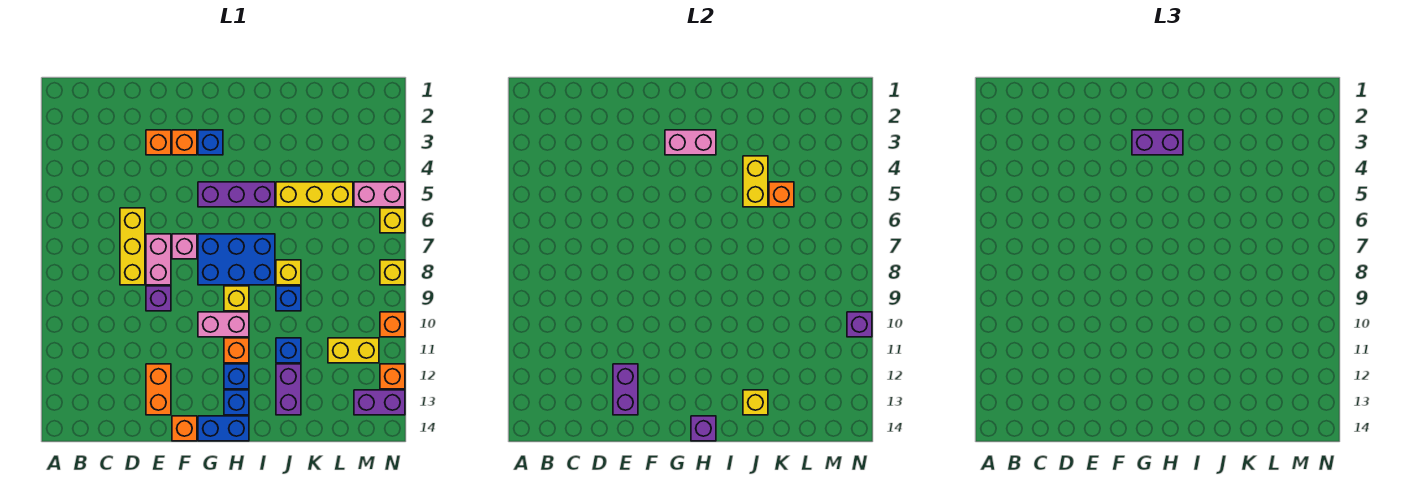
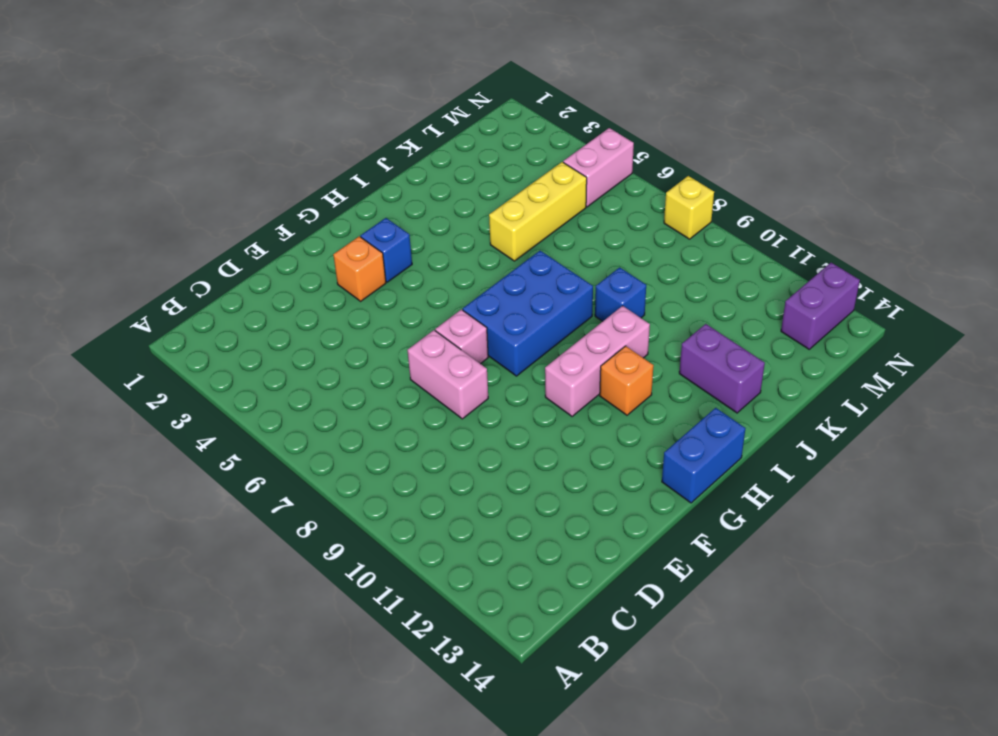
pink 1x3 brick [545,306,650,417] -> pink 1x2 brick [198,312,249,337]
none -> yellow 1x3 brick [120,208,145,285]
none -> orange 1x1 brick [146,130,171,155]
none -> purple 1x1 brick [146,286,171,311]
none -> orange 1x2 brick [146,364,171,415]

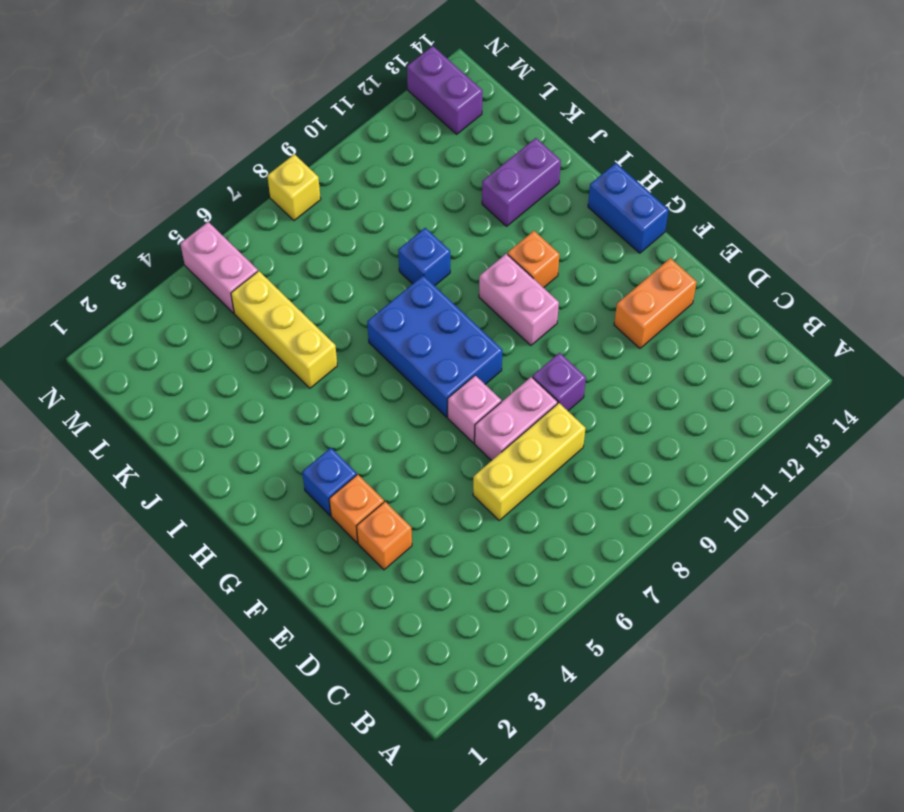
none -> orange 1x1 brick [172,416,197,441]
none -> purple 1x3 brick [198,182,275,207]
none -> yellow 1x1 brick [224,286,249,311]
none -> blue 1x1 brick [224,364,249,389]

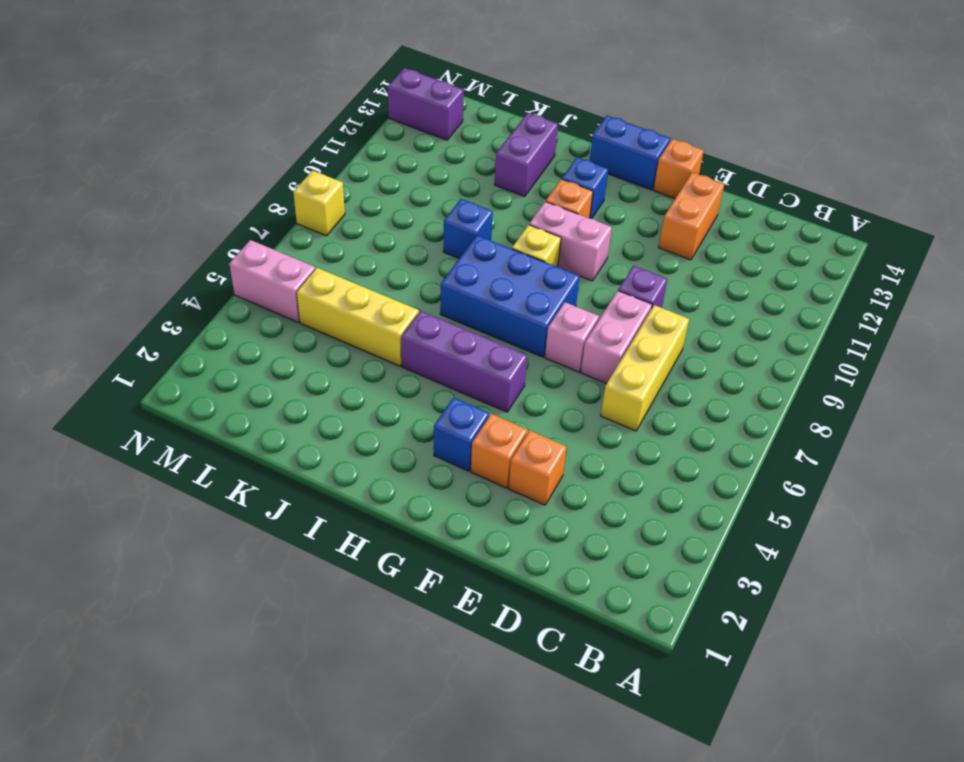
none -> blue 1x1 brick [224,390,249,415]
none -> yellow 1x1 brick [276,260,301,285]
none -> blue 1x1 brick [276,338,301,363]
none -> yellow 1x2 brick [328,338,379,363]

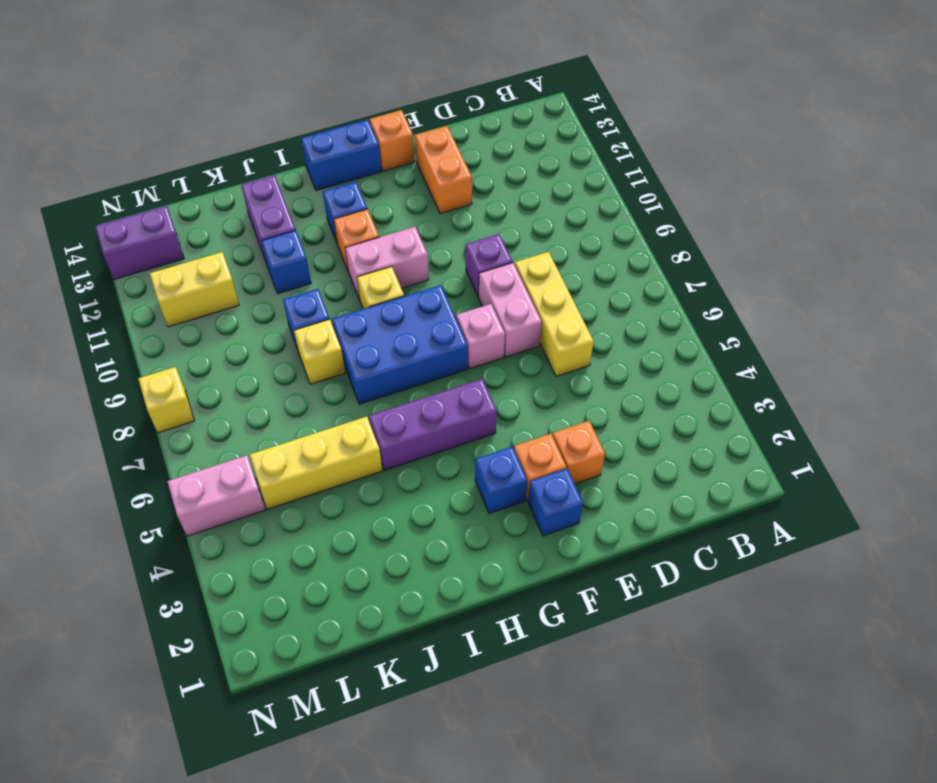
blue 1x1 brick [528,468,583,536] -> blue 1x1 brick moved to [224,390,249,415]
none -> yellow 1x1 brick [380,208,405,233]
none -> orange 1x1 brick [380,312,405,337]
none -> orange 1x1 brick [380,364,405,389]
none -> purple 1x2 brick [613,364,638,415]

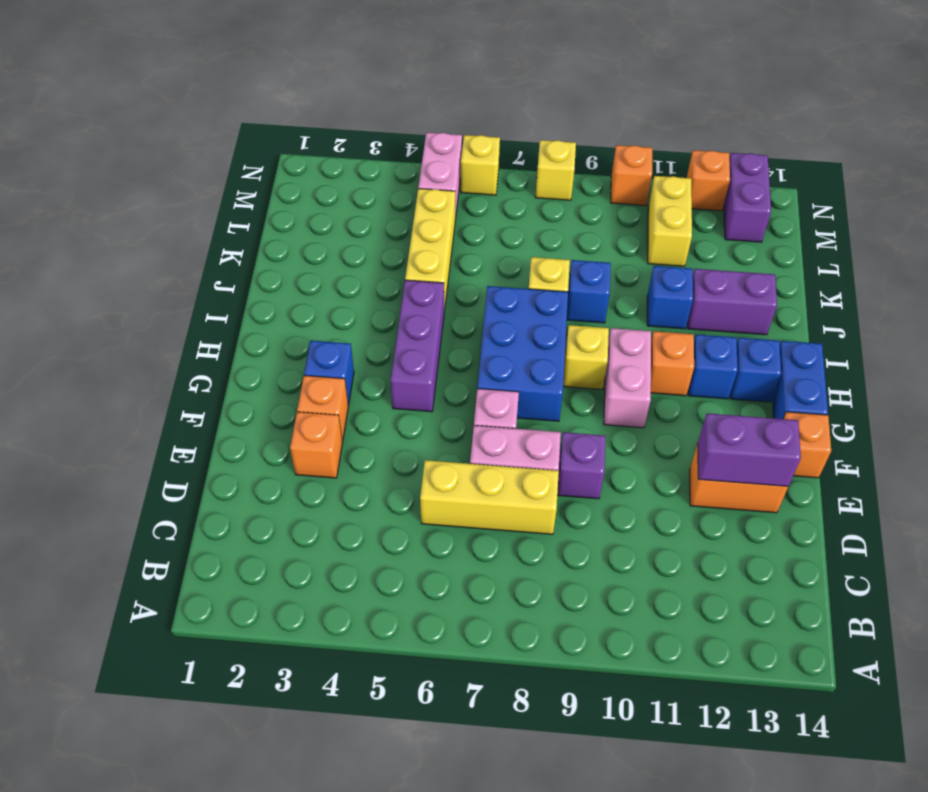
none -> pink 1x2 brick [665,130,716,155]
none -> purple 1x1 brick [691,416,716,441]
none -> yellow 1x2 brick [743,156,768,207]
none -> yellow 1x1 brick [743,390,768,415]

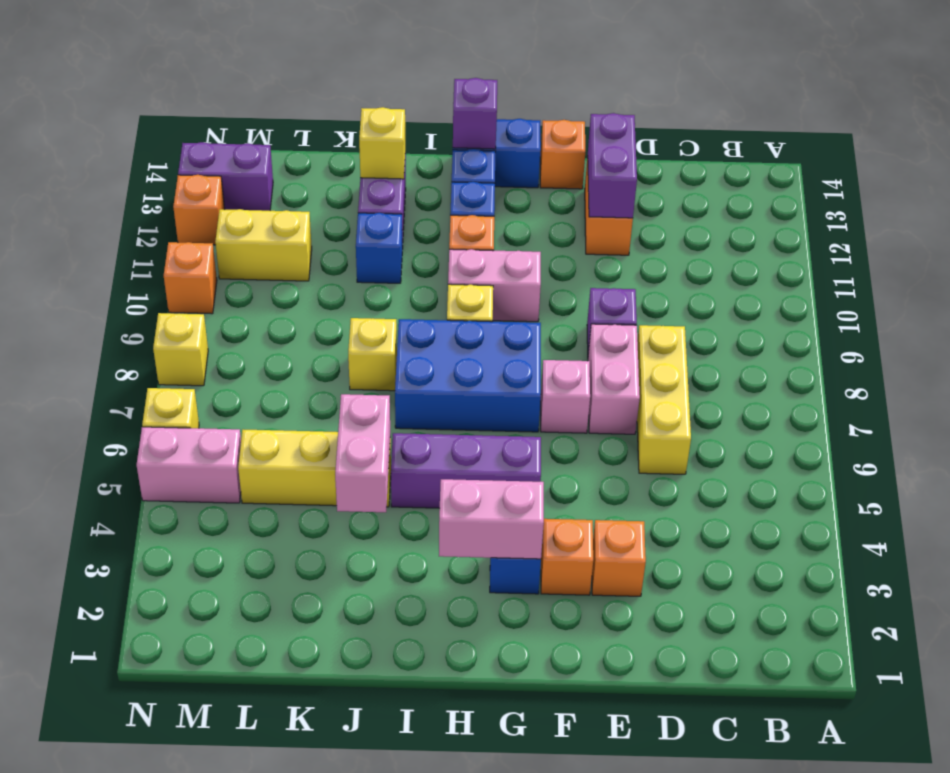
pink 1x2 brick [335,394,390,512] -> yellow 1x2 brick [743,156,768,207]
none -> blue 1x1 brick [276,286,301,311]
none -> orange 1x1 brick [769,182,794,207]
none -> purple 1x1 brick [847,312,872,337]
none -> purple 1x2 brick [1132,130,1183,155]

